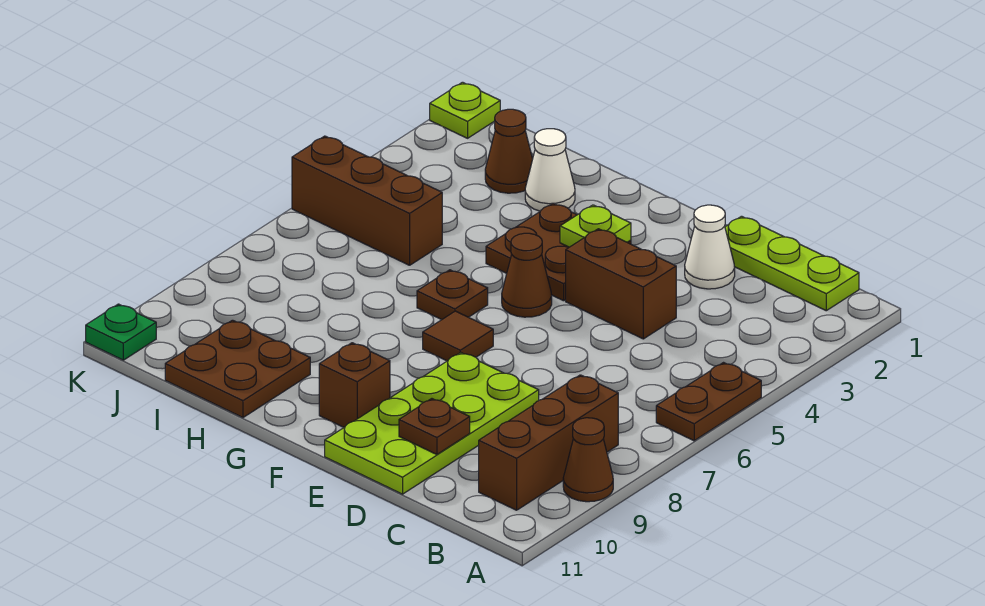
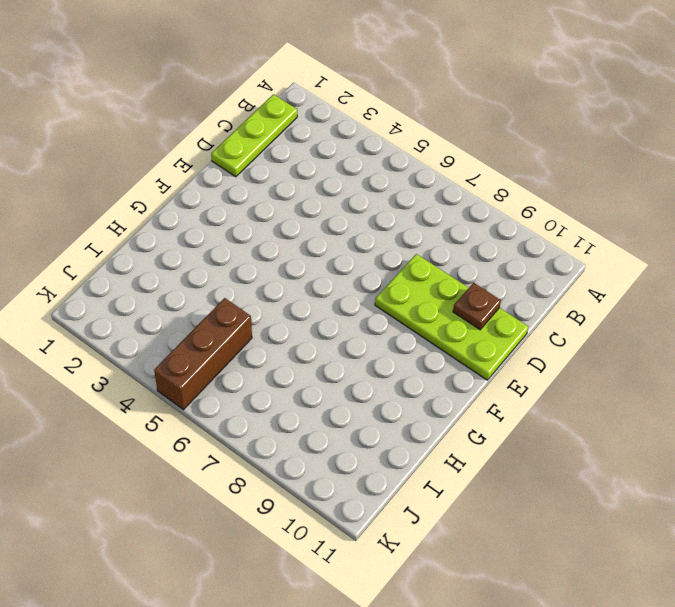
none -> brown 1x2 plate [656,363,761,441]
none -> brown 1x1 cone [563,418,613,502]
none -> brown 1x3 brick [479,375,618,510]

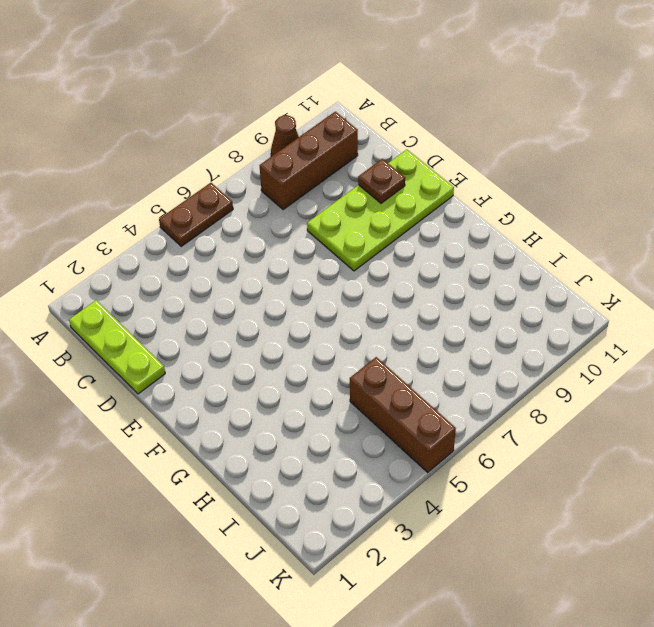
none -> white 1x1 cone [685,205,735,289]
none -> brown 1x2 brick [566,229,676,339]
none -> brown 2x2 plate [486,203,631,301]

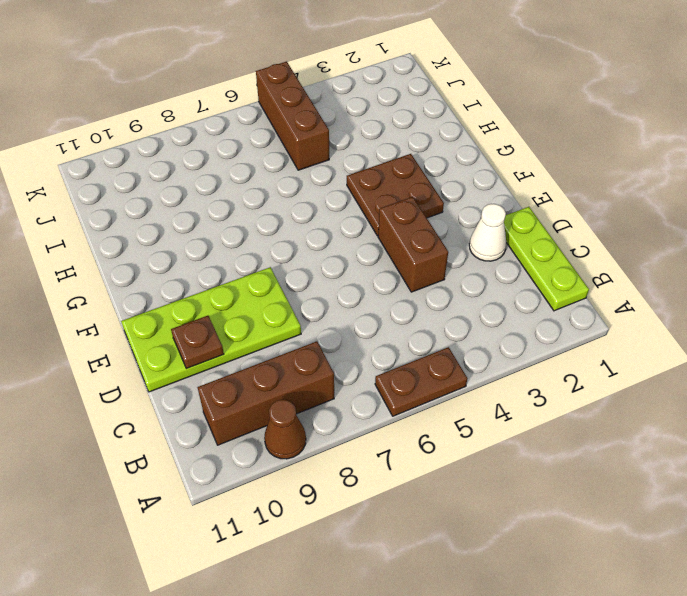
none -> brown 1x1 cone [502,233,552,317]
none -> brown 1x1 tile [423,311,493,361]
none -> brown 1x1 brick [319,343,390,427]

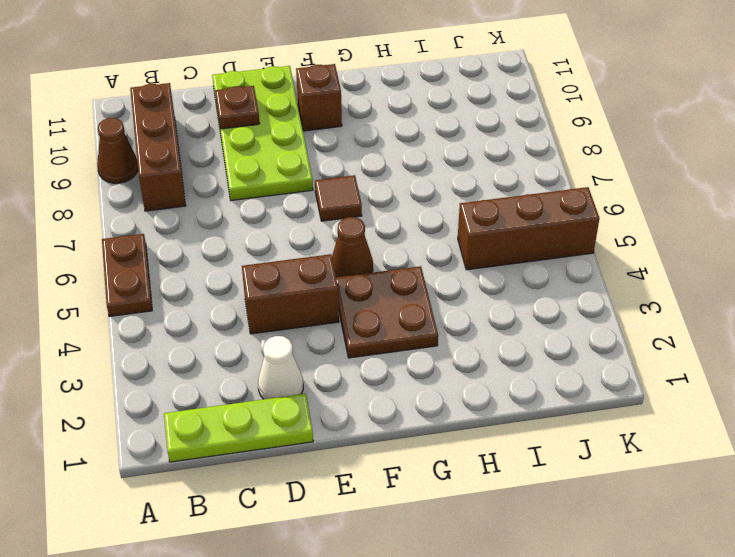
none -> brown 1x1 plate [417,270,488,320]
none -> white 1x1 cone [525,129,575,211]
none -> brown 2x2 plate [165,320,310,418]

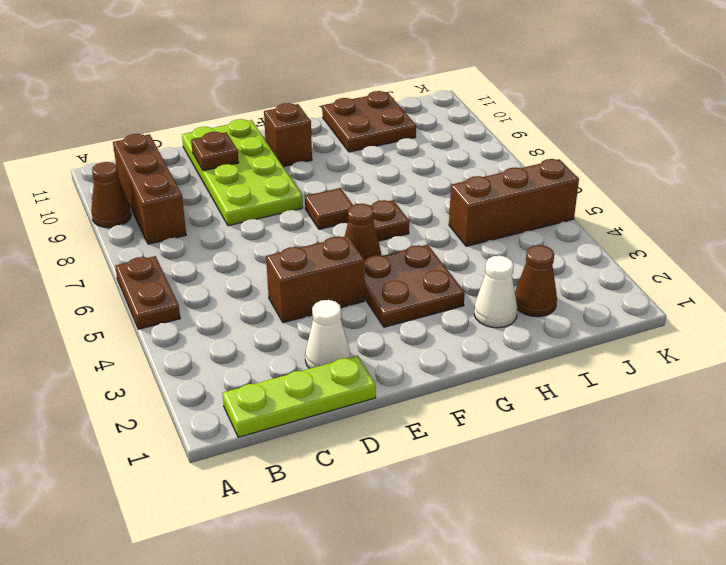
none -> lime 1x1 plate [430,82,500,138]
none -> green 1x1 plate [86,304,156,360]
none -> lime 1x1 plate [560,205,631,247]

